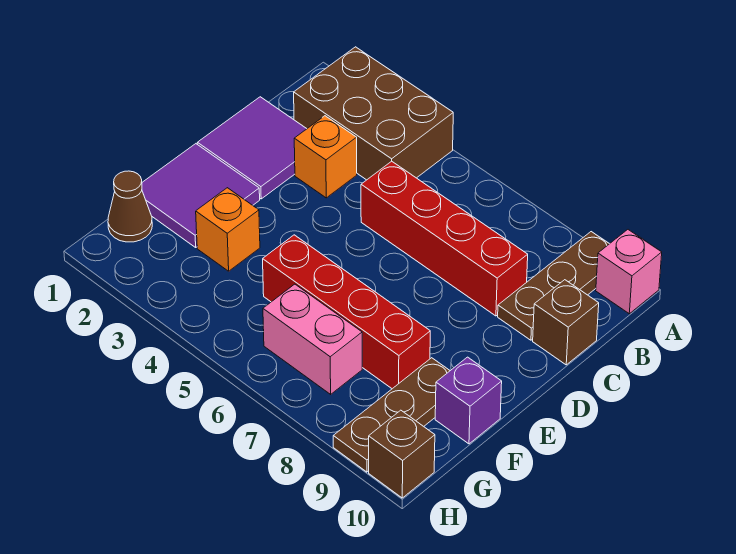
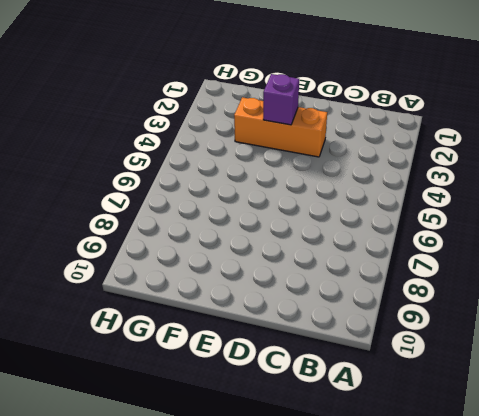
orange 1x3 brick [234,97,327,157] -> orange 1x1 brick [196,188,260,271]
purple 1x1 brick [263,74,299,125] -> purple 1x1 brick moved to [435,357,502,444]
none -> brown 2x3 brick [294,47,453,180]
none -> brown 1x3 plate [498,232,609,340]
none -> pink 1x1 brick [596,230,662,314]

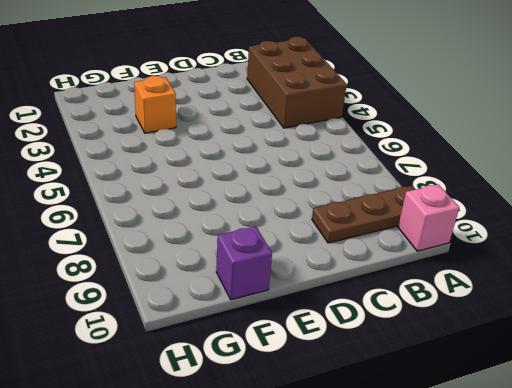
none -> purple 2x2 tile [197,97,307,199]
none -> orange 1x1 brick [294,116,357,198]
none -> red 1x4 brick [361,161,528,316]

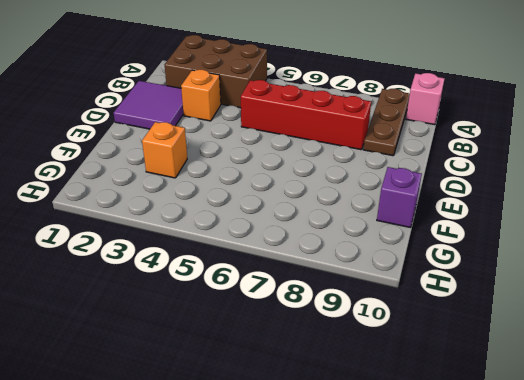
none -> brown 1x1 brick [533,280,599,365]
none -> purple 2x2 tile [142,144,260,247]
none -> red 1x4 brick [263,235,430,389]

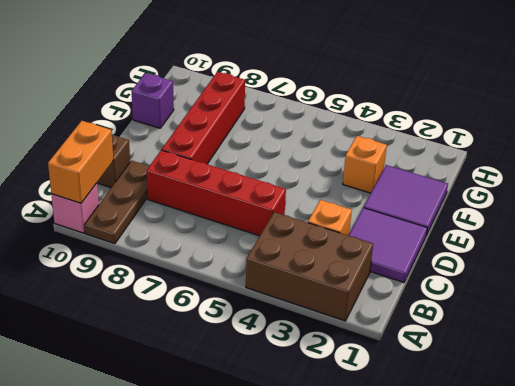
orange 1x2 brick [48,121,113,203] -> none
red 1x4 brick [162,72,245,164] -> red 1x4 brick turned to [263,235,430,389]
none -> brown 1x3 plate [333,358,450,472]
none -> brown 1x1 cone [108,171,152,242]
none -> pink 1x2 brick [263,284,362,394]

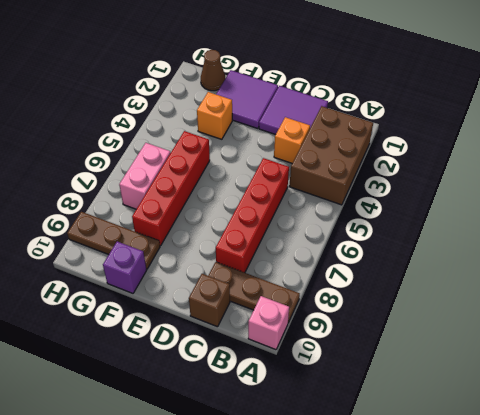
none -> brown 1x1 brick [369,410,435,498]

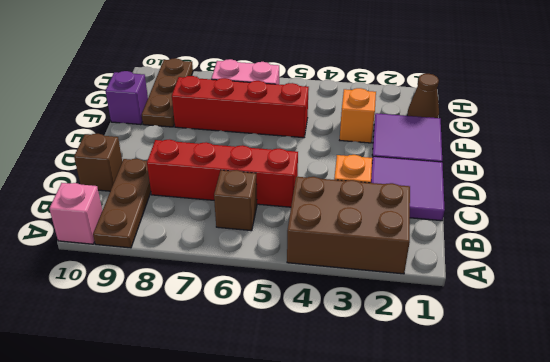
brown 1x1 brick [214,170,257,231] -> brown 1x1 brick moved to [369,410,435,498]

